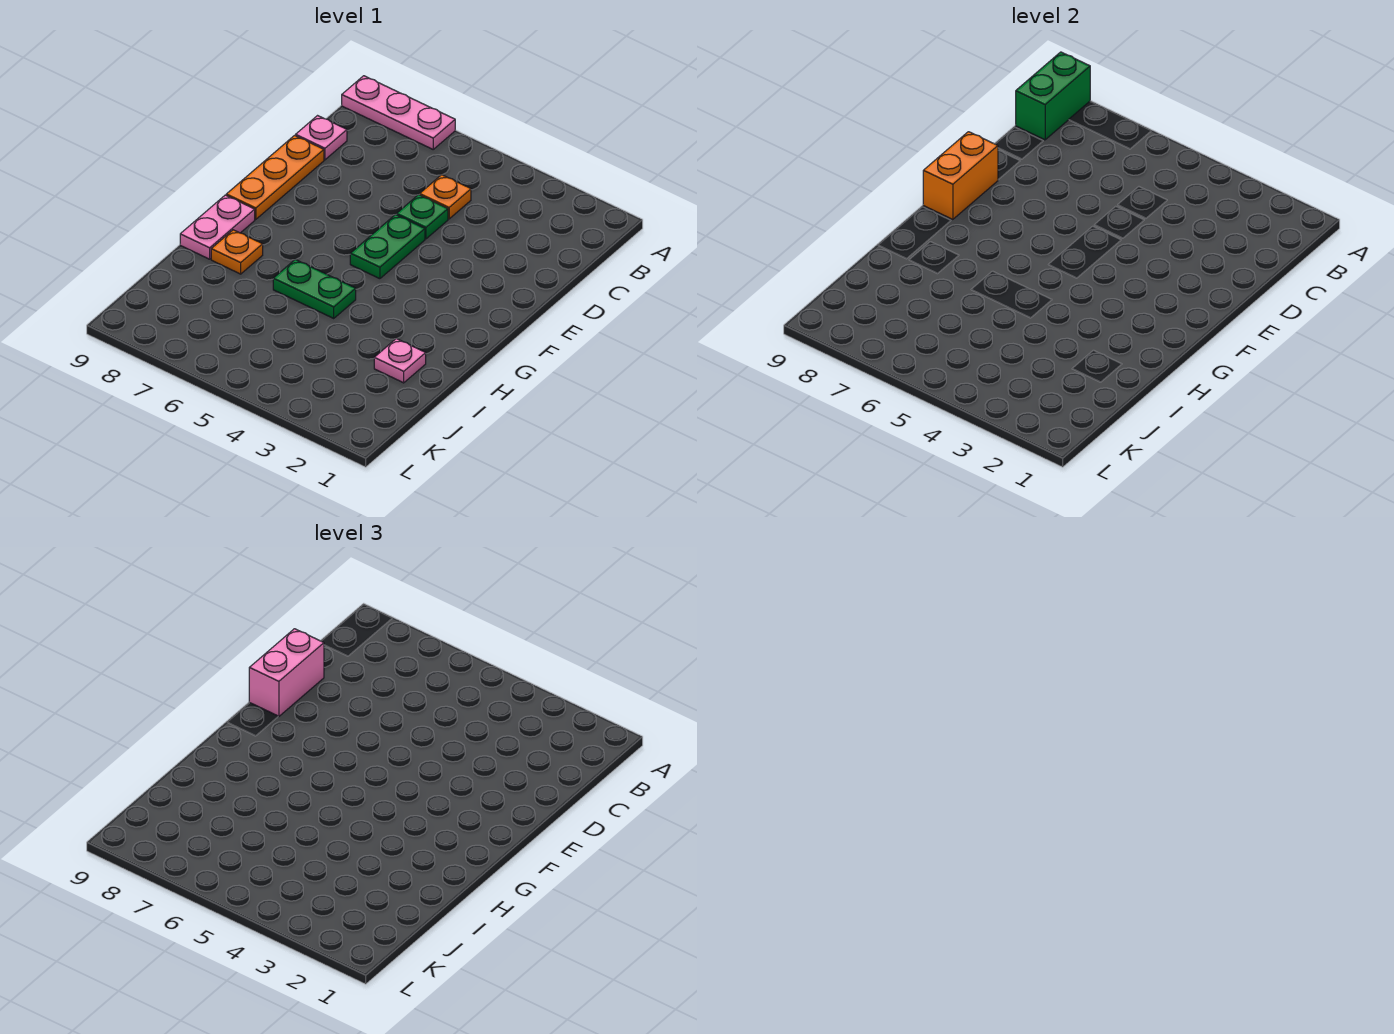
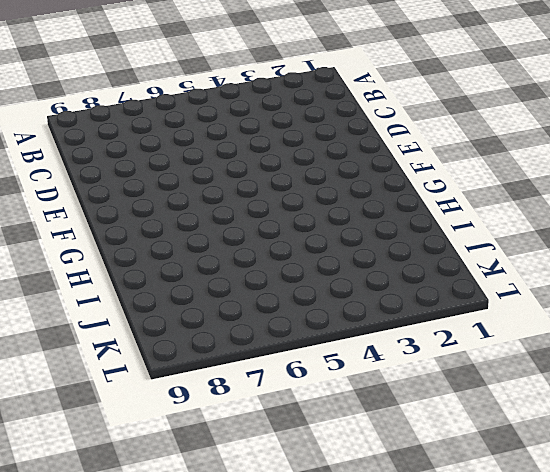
none -> pink 1x3 plate [342,76,455,149]
none -> orange 1x1 plate [419,175,471,219]
none -> pink 1x1 plate [296,116,347,160]

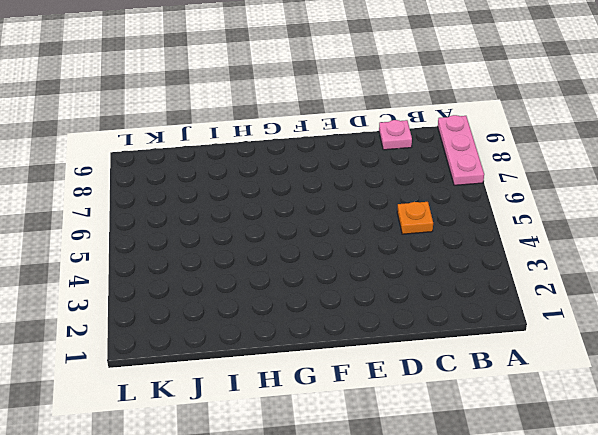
none -> green 1x1 plate [397,195,448,239]
none -> orange 1x3 plate [226,135,324,219]
none -> green 1x2 plate [350,215,425,279]

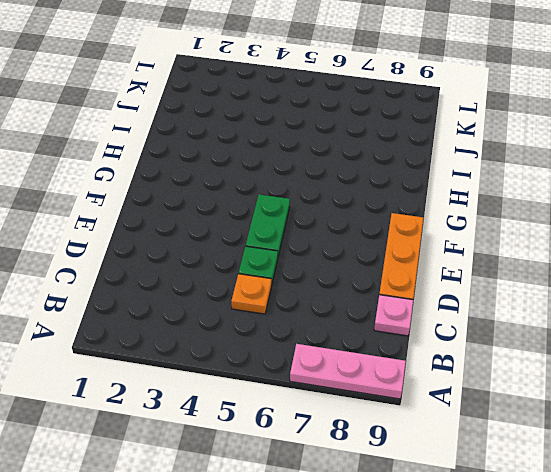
none -> pink 1x2 plate [180,195,255,259]
none -> green 1x2 plate [273,259,356,318]
none -> orange 1x1 plate [211,230,263,274]

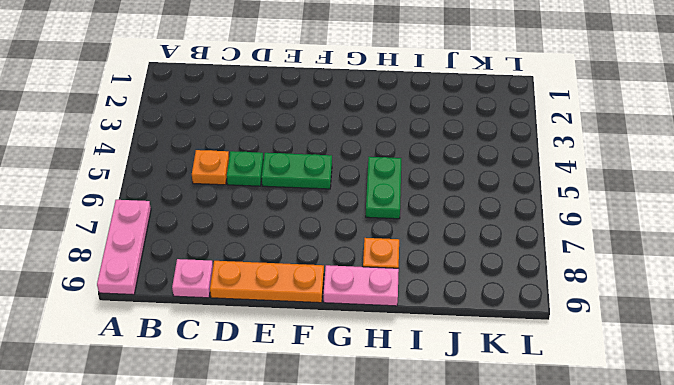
none -> pink 1x1 plate [374,339,426,383]
none -> green 1x2 brick [1016,52,1090,140]
none -> orange 1x2 brick [923,132,998,219]

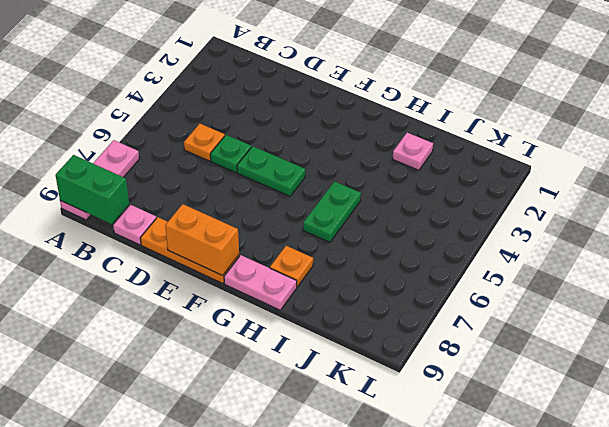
none -> pink 1x2 brick [249,629,324,717]

